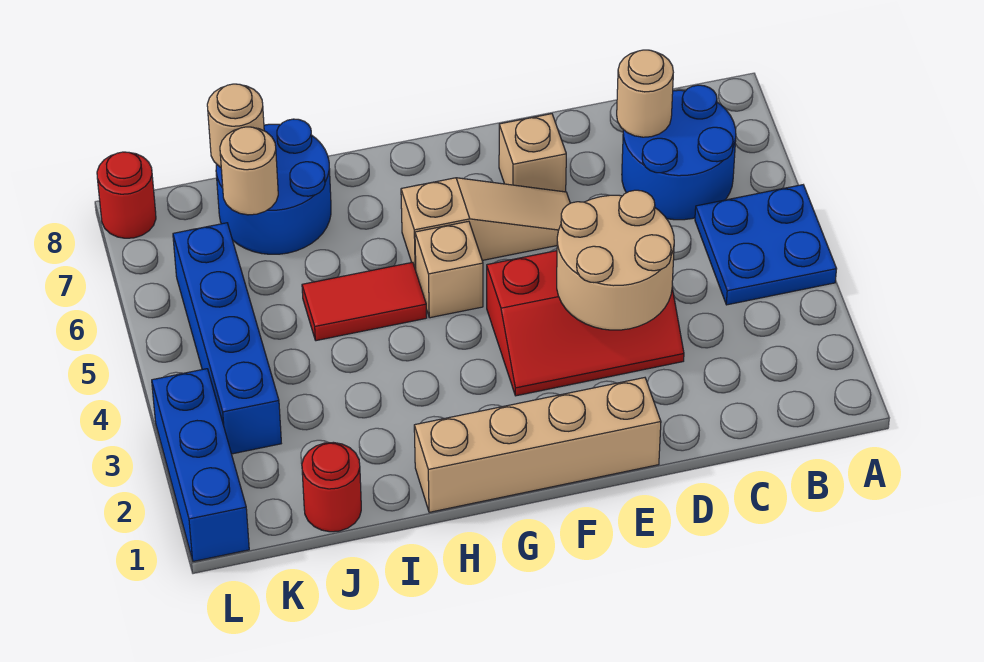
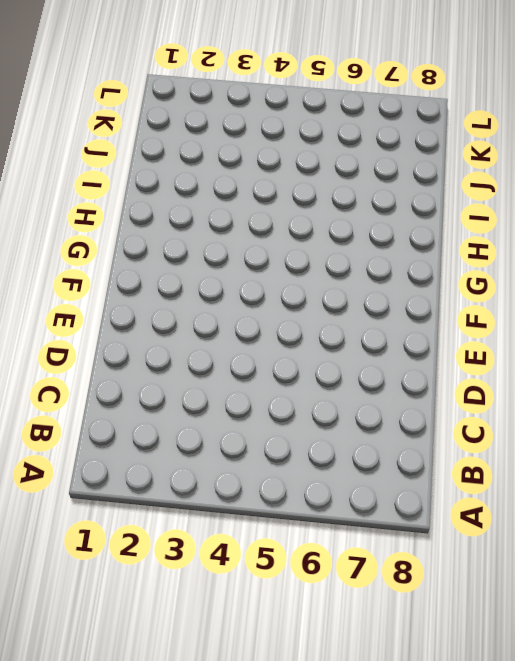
none -> blue 2x2 plate [695,185,836,305]
none -> blue 2x2 round brick [622,85,736,220]
none -> red 2x3 slope [487,251,684,396]

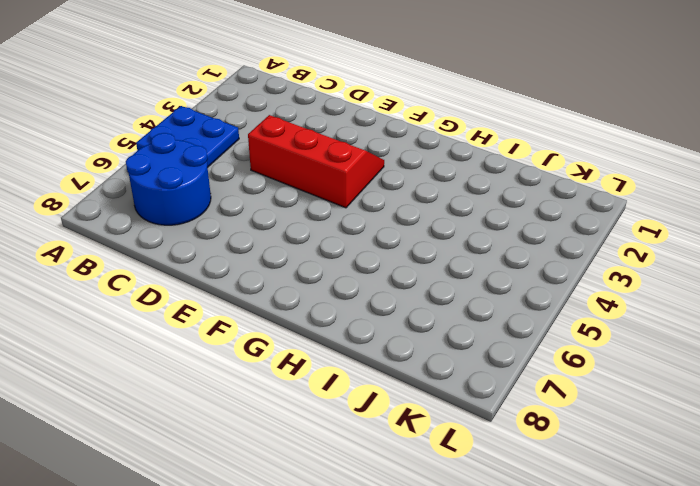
none -> tan 1x4 brick [414,378,661,512]
none -> tan 1x3 slope [401,178,570,270]
none -> tan 1x1 brick [499,114,566,192]

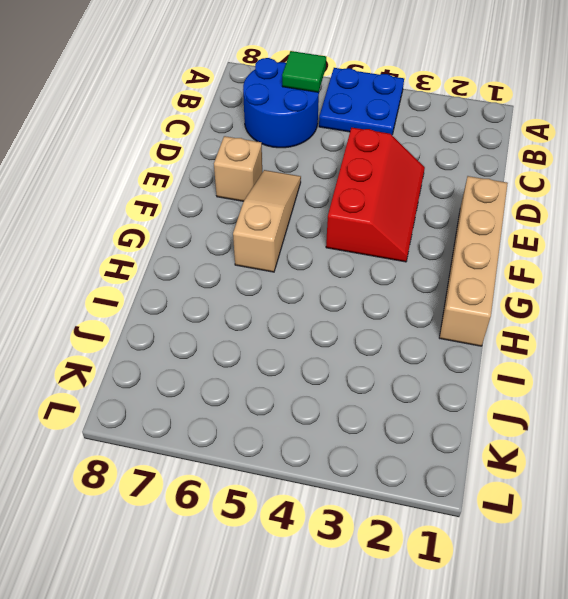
green 1x1 tile [282,51,326,92] -> none
none -> tan 1x1 brick [415,221,483,318]
none -> red 1x2 tile [302,262,427,341]
none -> blue 2x2 round brick [216,119,331,254]

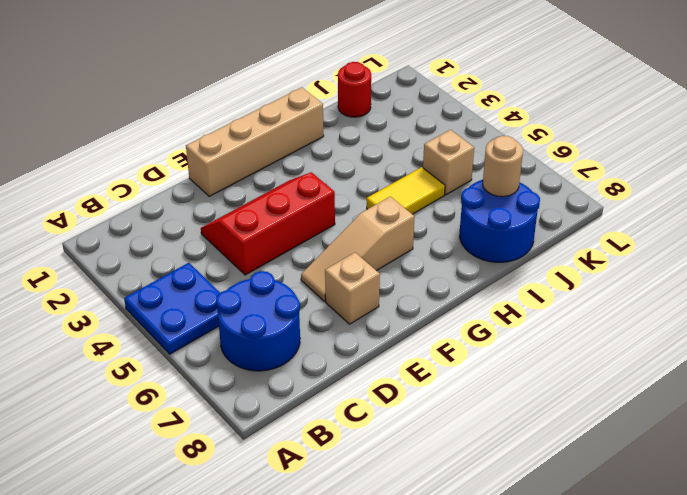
yellow 1x2 tile [367,167,445,214] -> red 1x2 tile [302,262,427,341]
tan 1x1 brick [423,130,474,195] -> tan 1x1 brick moved to [415,221,483,318]
none -> blue 1x4 brick [173,223,281,454]
none -> blue 1x3 brick [152,369,249,561]
none -> red 1x1 round brick [97,152,156,238]

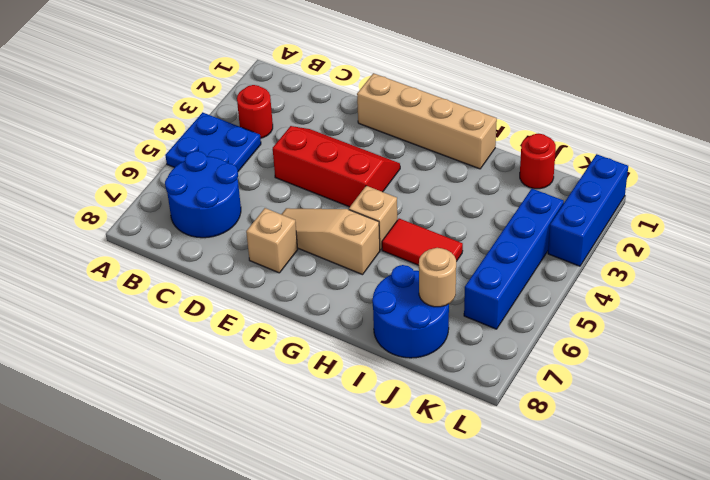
red 1x1 round brick [237,85,273,138] -> red 1x1 round brick moved to [97,152,156,238]
none -> tan 1x1 round brick [617,50,673,137]
none -> tan 2x2 round brick [557,190,674,330]
none -> tan 1x1 round brick [207,84,264,167]

